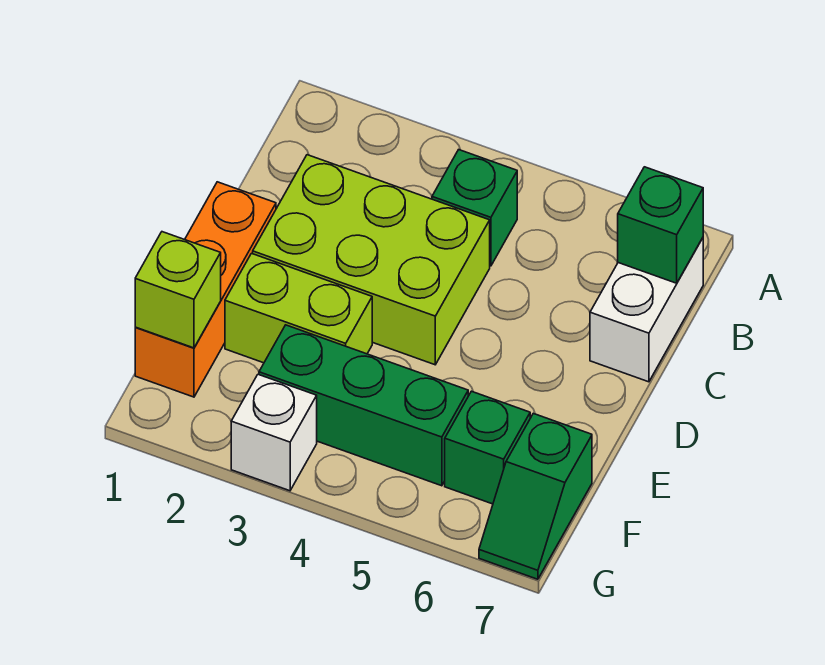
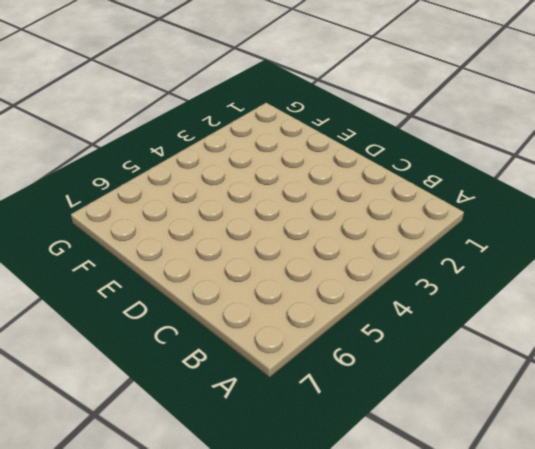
none -> green 1x1 brick [432,150,517,266]
none -> white 1x2 brick [590,238,703,382]

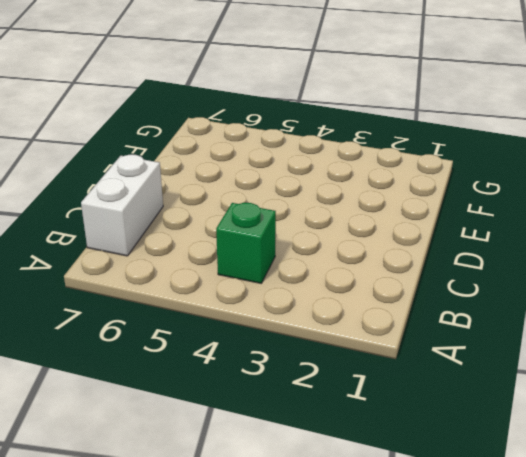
none -> lime 2x3 brick [253,155,490,365]
none -> orange 1x3 brick [135,182,276,397]

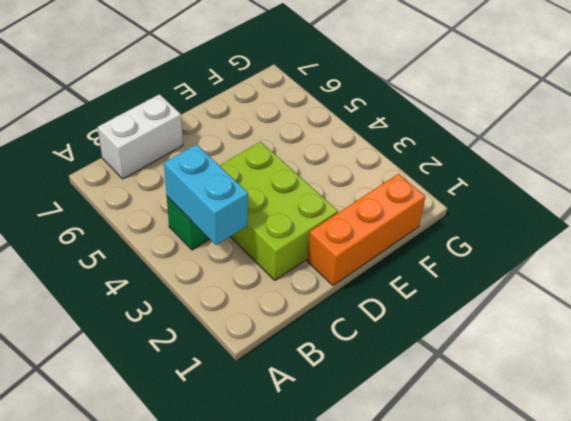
cyan 1x2 brick [164,144,248,245] -> none
none -> lime 1x2 brick [225,253,372,363]
none -> green 1x3 brick [259,325,468,486]

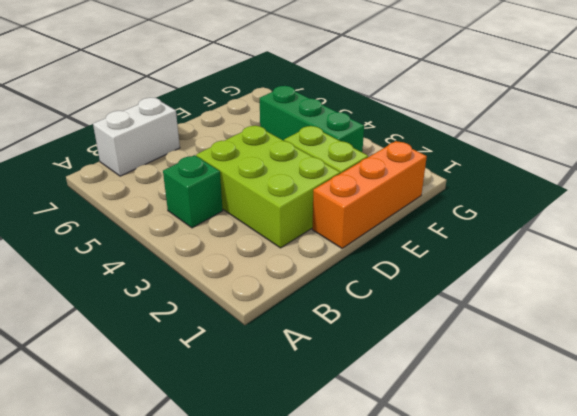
none -> green 1x1 brick [445,391,530,504]
none -> green 1x2 slope [479,413,592,579]

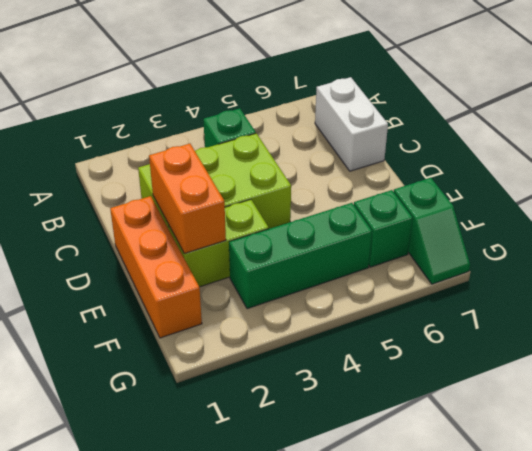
orange 1x2 brick [149,144,226,253] -> none
none -> white 1x1 brick [231,374,317,491]
none -> green 1x1 brick [618,167,703,283]

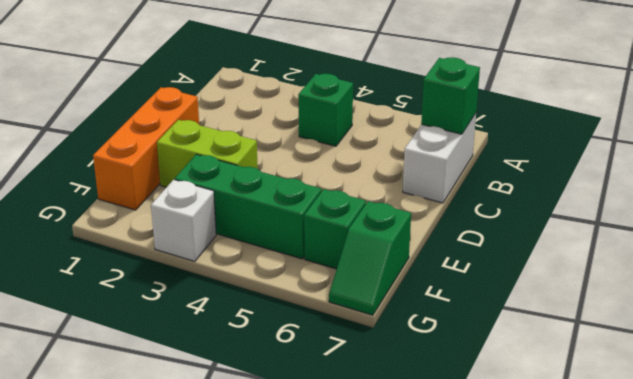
none -> lime 2x3 brick [253,155,490,365]
none -> lime 1x1 brick [135,232,221,348]

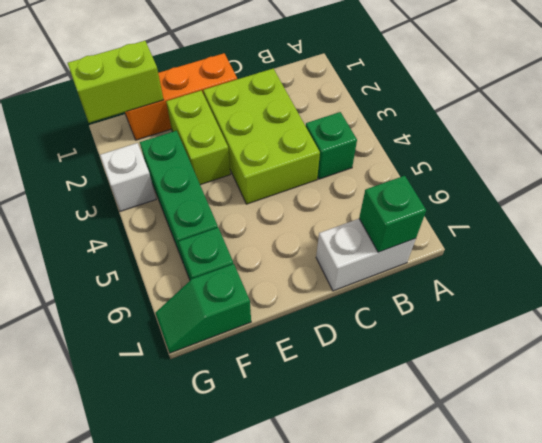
lime 1x2 brick [68,41,164,123] -> lime 1x1 brick [135,232,221,348]

